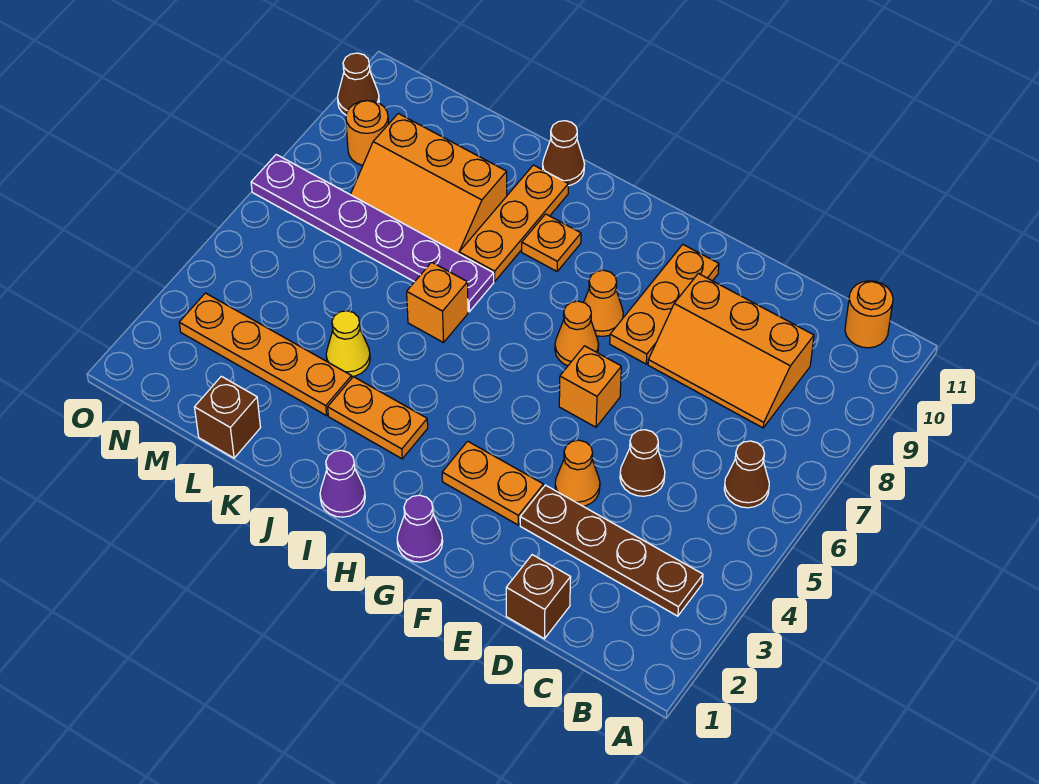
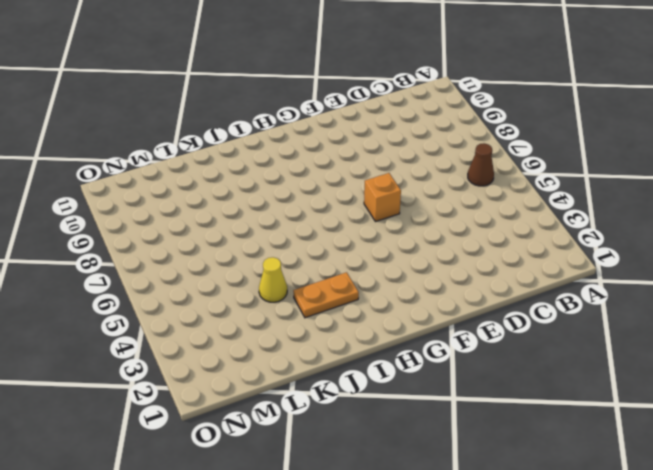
none -> brown 1x4 plate [520,485,703,616]
none -> orange 1x1 round brick [845,281,893,348]
none -> orange 2x3 slope [648,273,814,428]

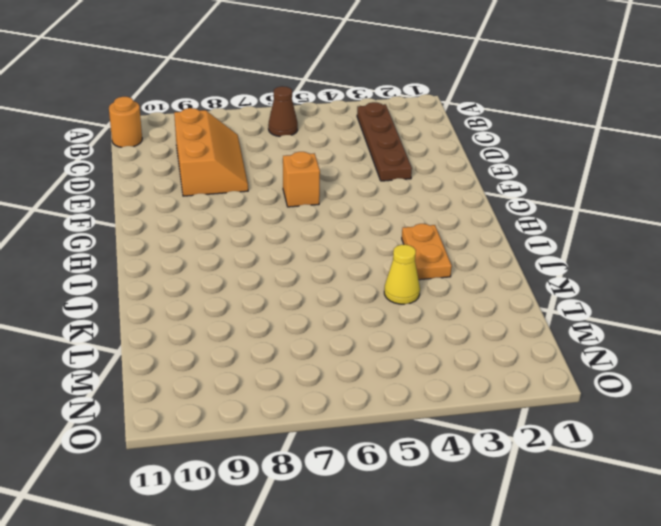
none -> brown 1x1 brick [506,555,571,639]
none -> brown 1x1 cone [620,430,665,496]
none -> orange 1x1 cone [555,440,600,506]

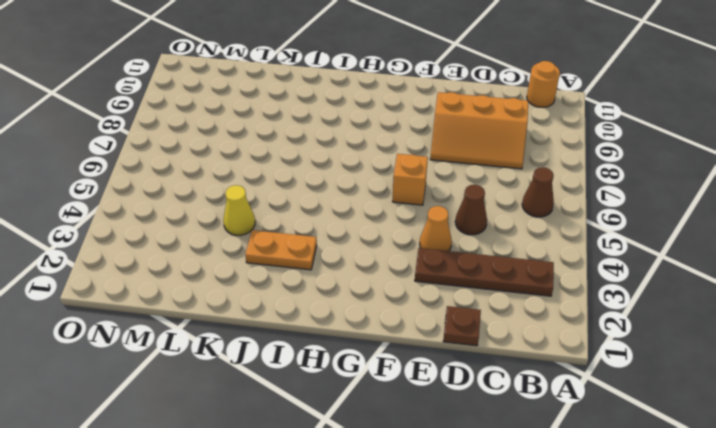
brown 1x1 plate [443,306,481,346] -> brown 1x1 brick [506,555,571,639]
none -> orange 1x2 plate [442,441,543,525]
none -> orange 1x3 plate [610,245,719,364]
none -> purple 1x1 cone [397,495,443,562]

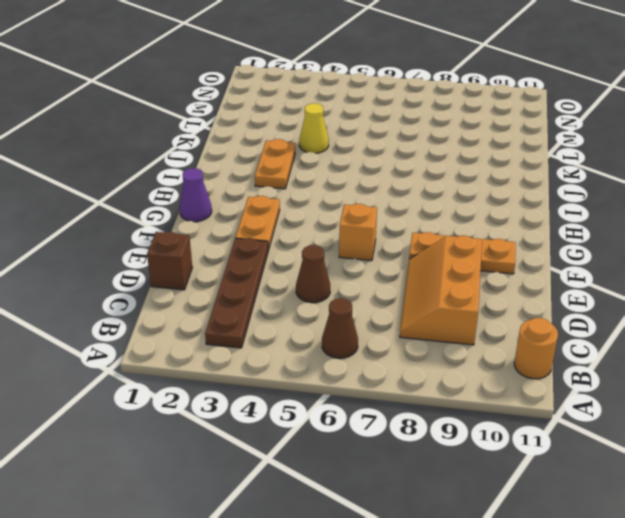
none -> orange 1x1 cone [555,440,600,506]
none -> orange 1x1 cone [555,301,599,366]
none -> orange 1x1 cone [583,270,623,336]

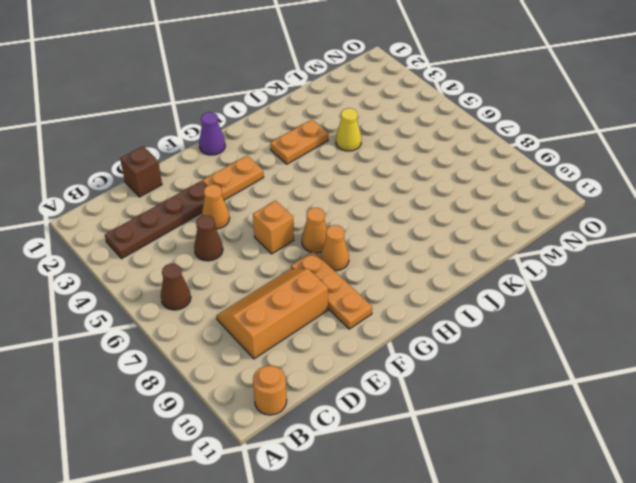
none -> purple 1x1 cone [320,450,365,517]
none -> orange 1x1 plate [522,214,581,271]
none -> orange 1x1 brick [407,262,468,343]

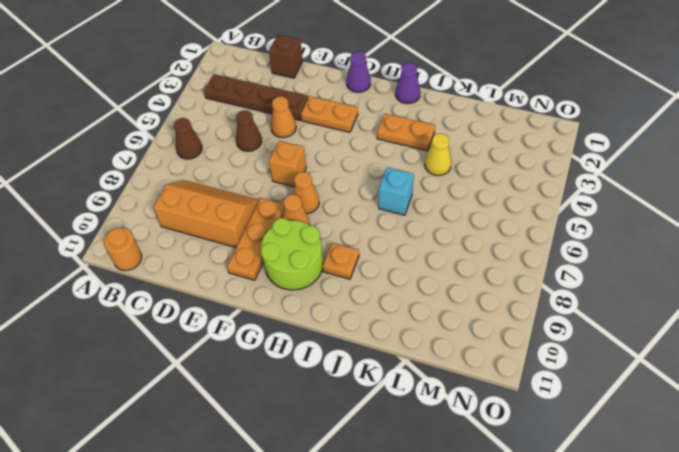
lime 2x2 round brick [261,218,323,290] -> none
cyan 1x1 brick [379,167,414,215] -> orange 1x1 brick [407,262,468,343]
none -> purple 1x6 plate [251,155,494,312]
none -> orange 1x3 plate [459,165,568,281]
none -> brown 1x1 cone [543,121,585,186]

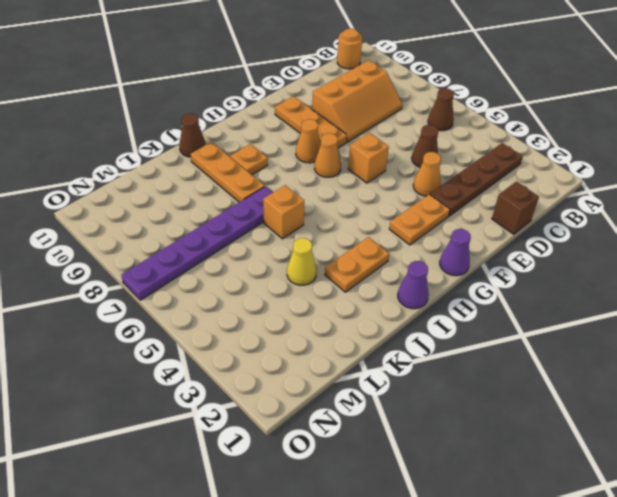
none -> orange 1x4 plate [179,293,352,416]
none -> orange 2x3 slope [350,114,507,254]
none -> brown 1x1 brick [195,376,261,458]

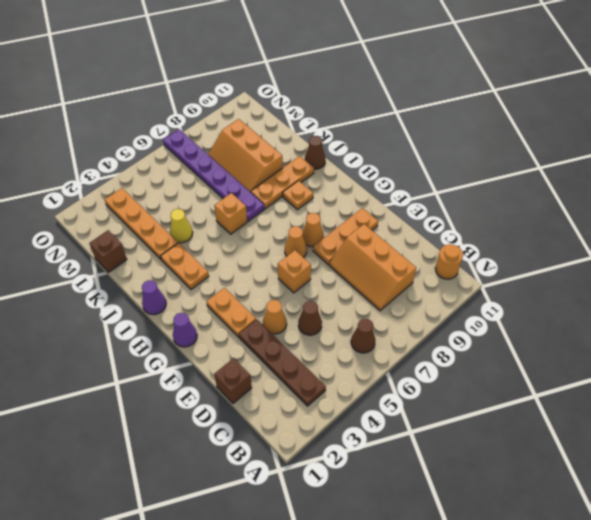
none -> orange 1x1 round brick [346,101,388,165]
none -> brown 1x1 cone [338,53,379,115]

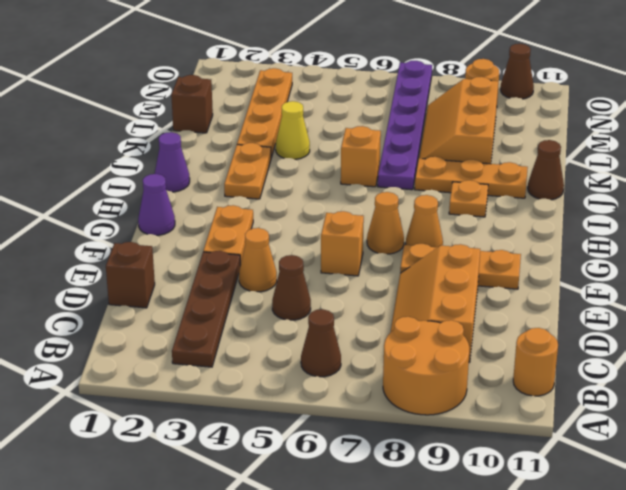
orange 2x2 round brick [383,317,469,415] -> none

